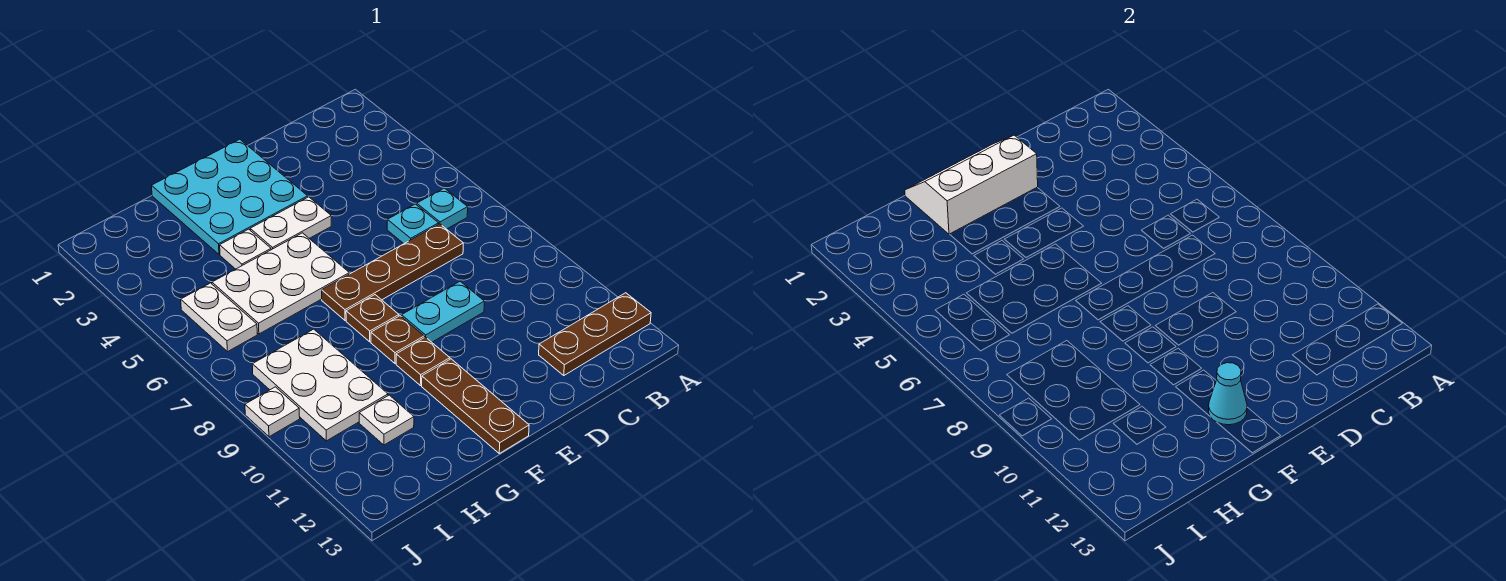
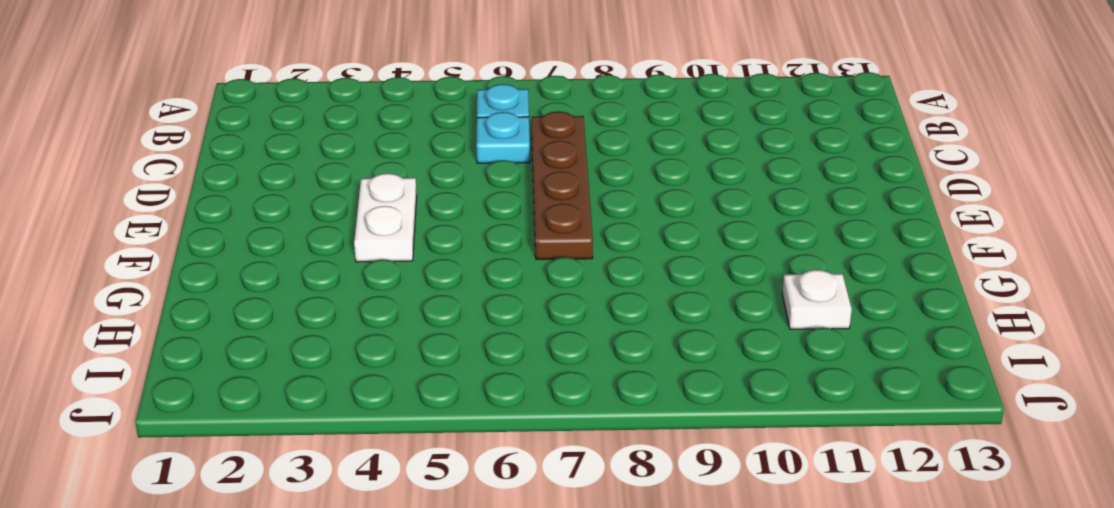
none -> brown 1x3 plate [539,293,651,375]
none -> cyan 1x2 plate [402,281,484,342]
none -> cyan 3x3 plate [152,139,308,255]

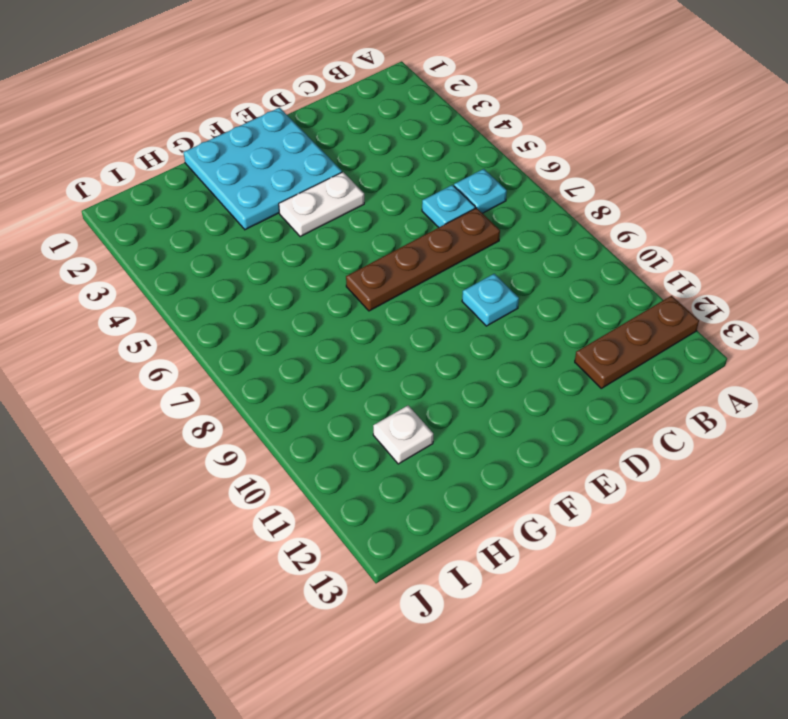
cyan 1x1 plate [462,274,519,326] -> cyan 1x2 plate [402,281,484,342]
none -> white 2x3 plate [212,233,349,334]
none -> brown 1x1 plate [346,295,399,342]
none -> brown 1x1 plate [371,316,424,363]

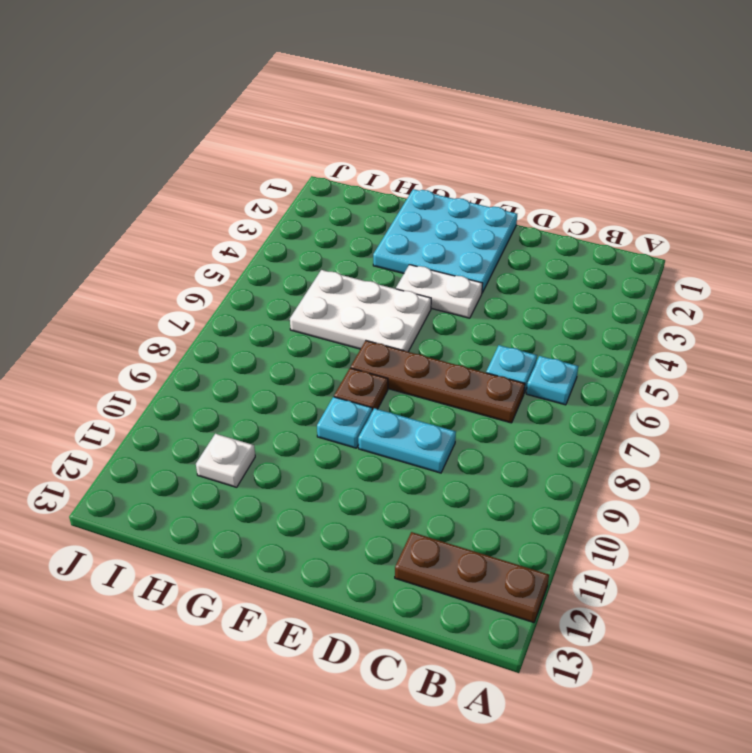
cyan 1x1 plate [317,397,372,448] -> brown 1x1 plate [371,316,424,363]
none -> brown 1x1 plate [396,337,450,386]
none -> brown 1x3 plate [422,359,529,453]
none -> white 1x1 plate [220,229,271,269]

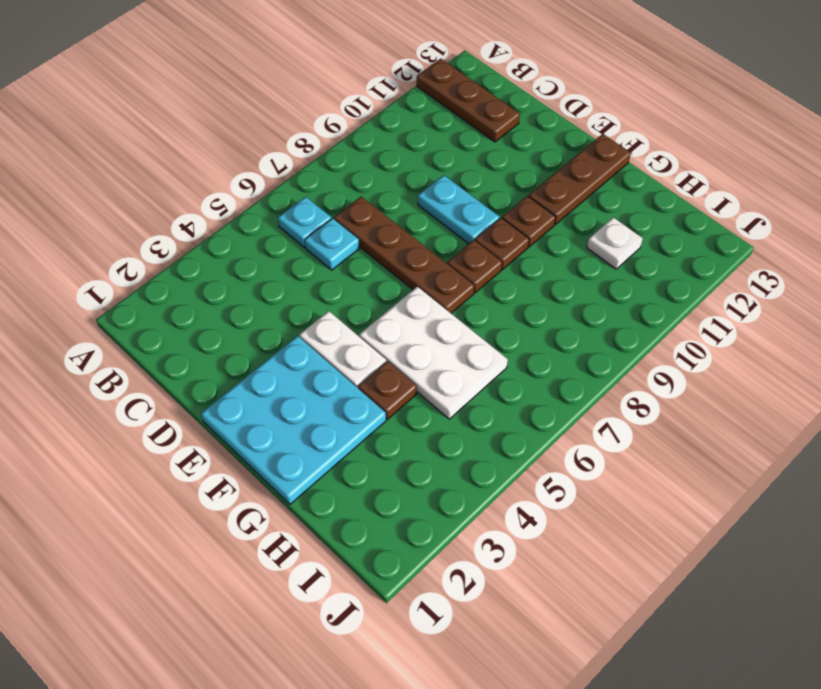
brown 1x1 plate [358,361,417,419] -> white 1x1 plate [220,229,271,269]
none -> white 2x3 plate [252,329,388,441]
none -> white 1x2 plate [181,283,257,351]
none -> white 1x1 plate [245,387,300,437]

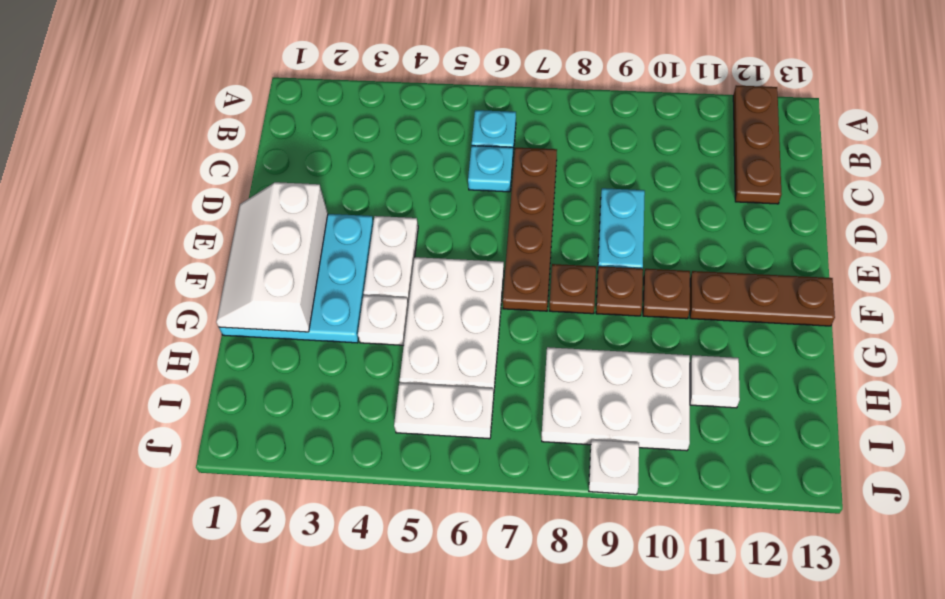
none -> cyan 1x1 cone [1209,363,1247,425]

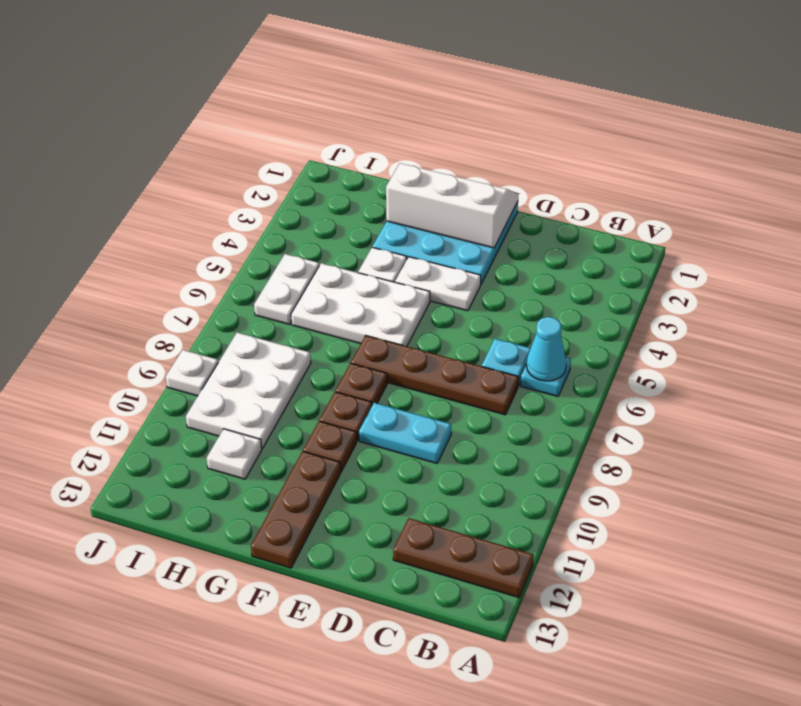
cyan 1x1 cone [527,317,567,381] -> cyan 1x1 cone moved to [1209,363,1247,425]

